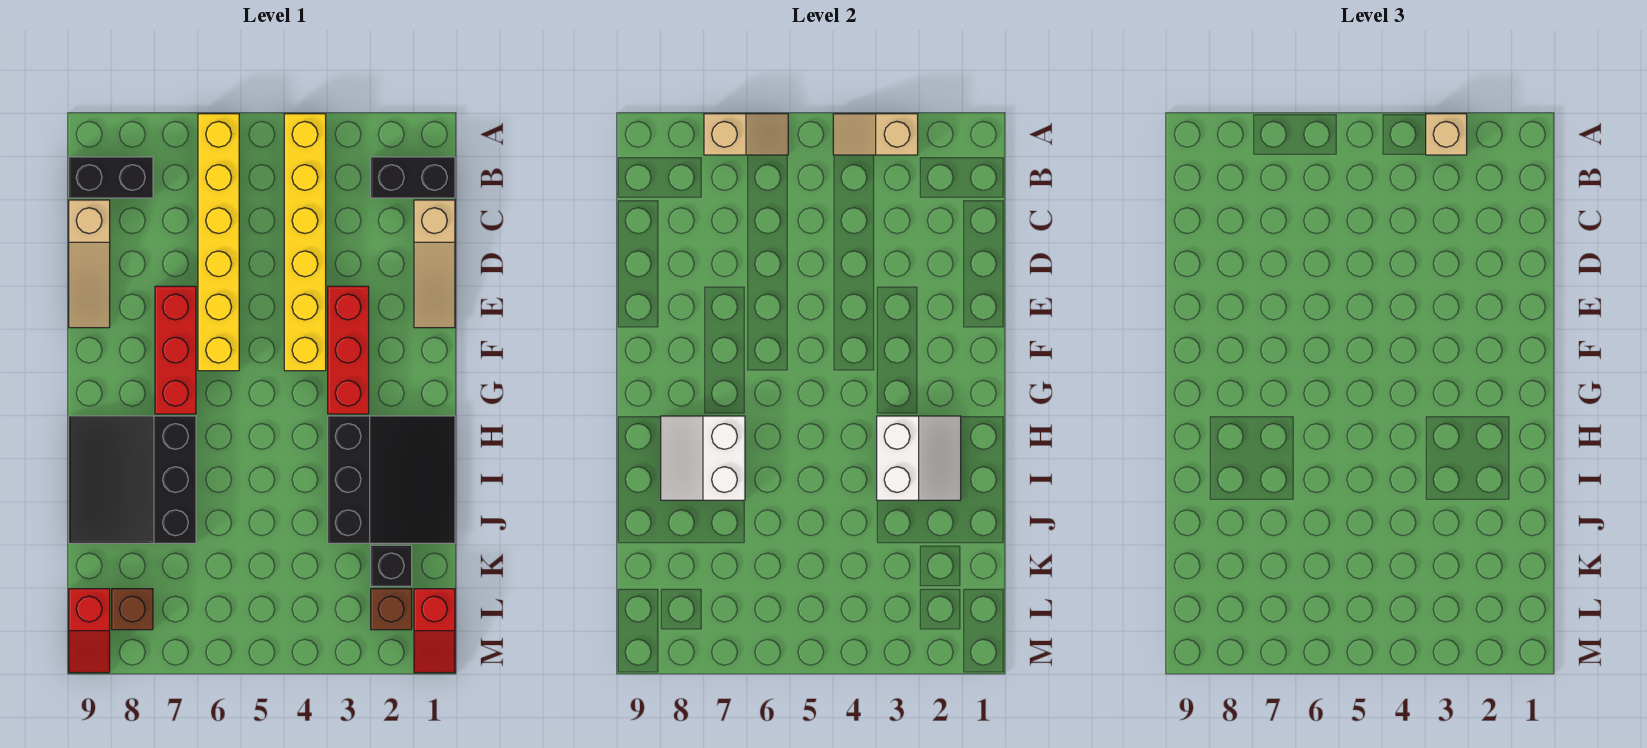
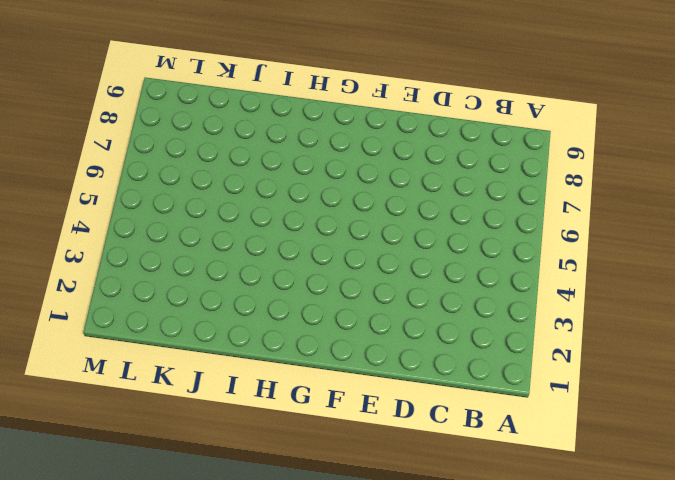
none -> yellow 1x6 brick [284,114,326,371]
none -> yellow 1x6 brick [198,114,239,371]
none -> black 1x2 brick [371,157,455,198]

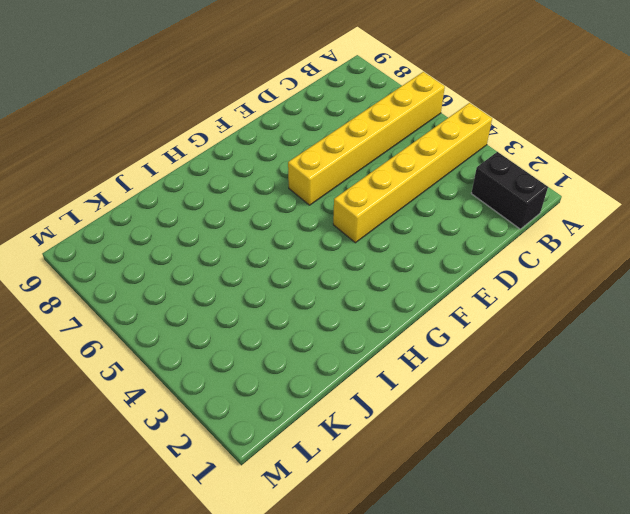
none -> black 1x2 brick [69,157,153,198]
none -> tan 1x3 slope [414,200,455,328]
none -> tan 1x3 slope [69,200,110,328]

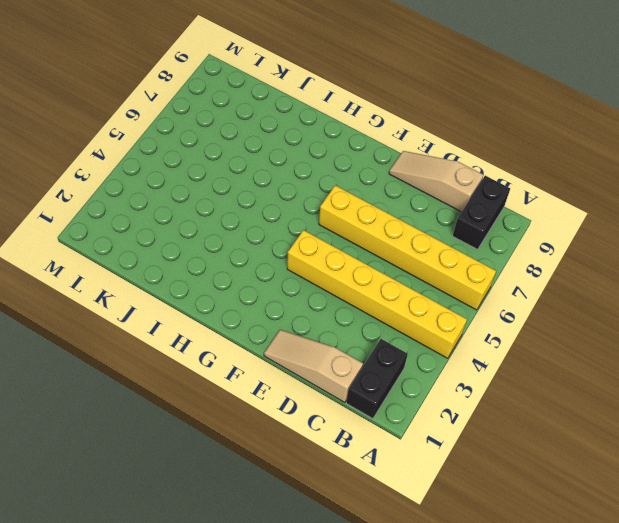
none -> red 1x3 brick [328,286,369,414]
none -> red 1x3 brick [155,286,196,414]
none -> black 3x3 slope [328,416,455,543]

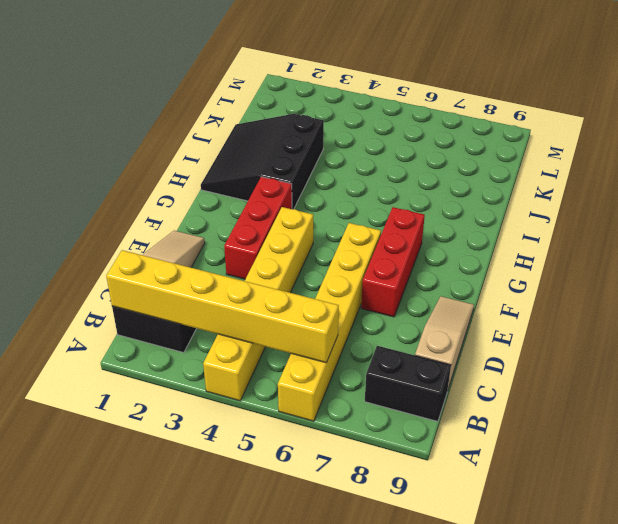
yellow 1x6 brick [106,250,339,363] -> none
none -> black 3x3 slope [69,416,196,543]
none -> black 1x1 brick [371,545,412,586]
none -> red 1x2 slope [414,589,455,673]

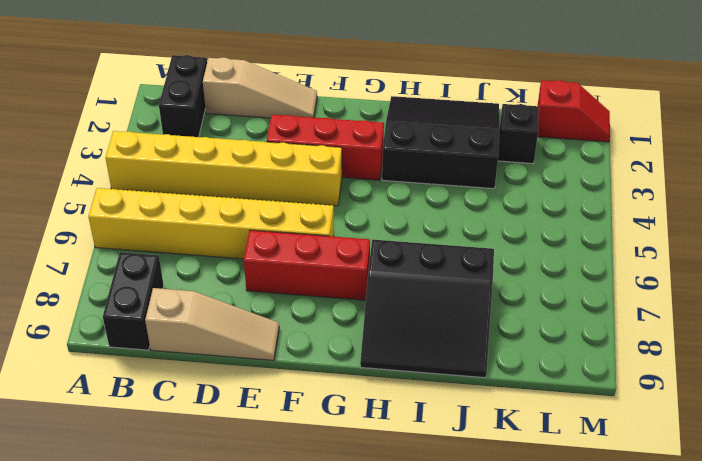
none -> brown 1x1 brick [371,589,412,630]
none -> brown 1x1 brick [112,589,153,630]
none -> red 1x2 slope [69,589,110,673]

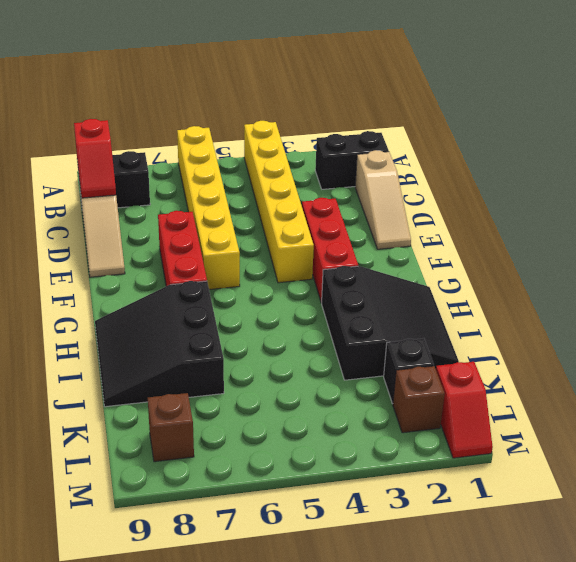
red 1x2 slope [74,119,116,198] -> red 1x2 slope moved to [69,589,110,673]
none -> tan 1x2 slope [833,114,918,155]
none -> tan 1x2 slope [704,114,788,155]
none -> white 2x2 slope [877,416,961,500]

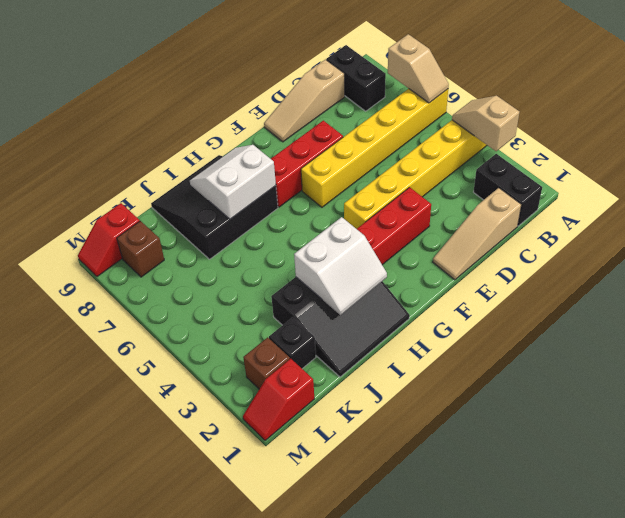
none -> tan 1x1 brick [1426,114,1467,155]

